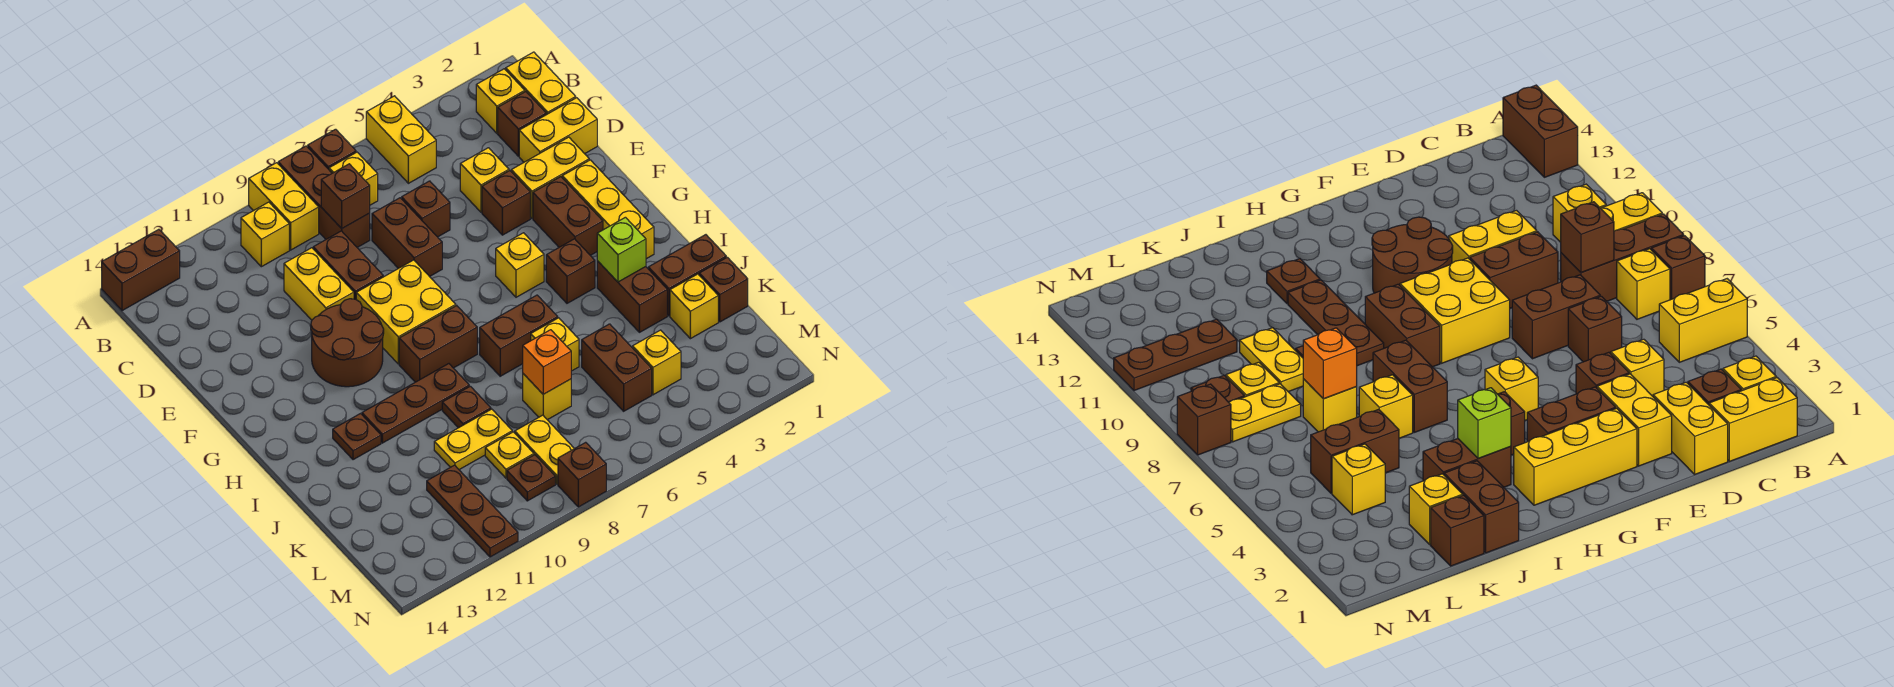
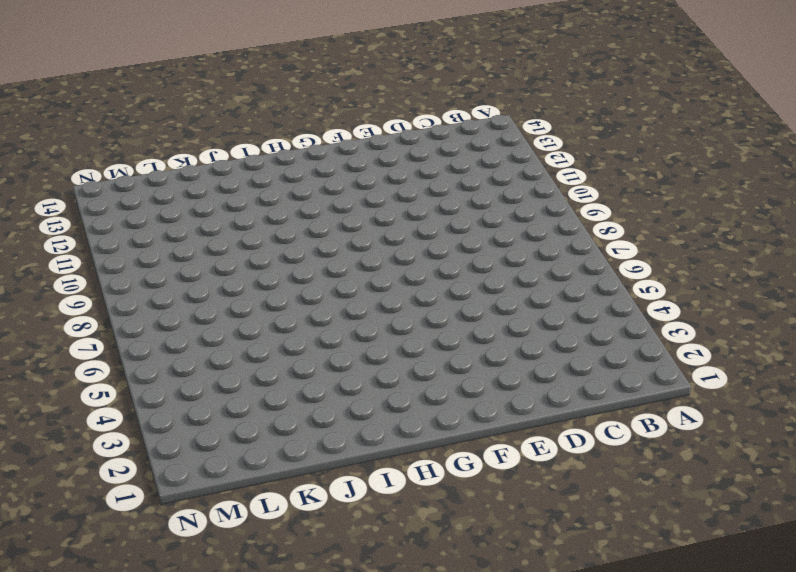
none -> yellow 1x2 brick [366,96,436,183]
none -> brown 1x1 brick [308,129,356,169]
none -> brown 1x3 brick [278,146,370,247]
none -> yellow 1x2 brick [249,163,319,250]

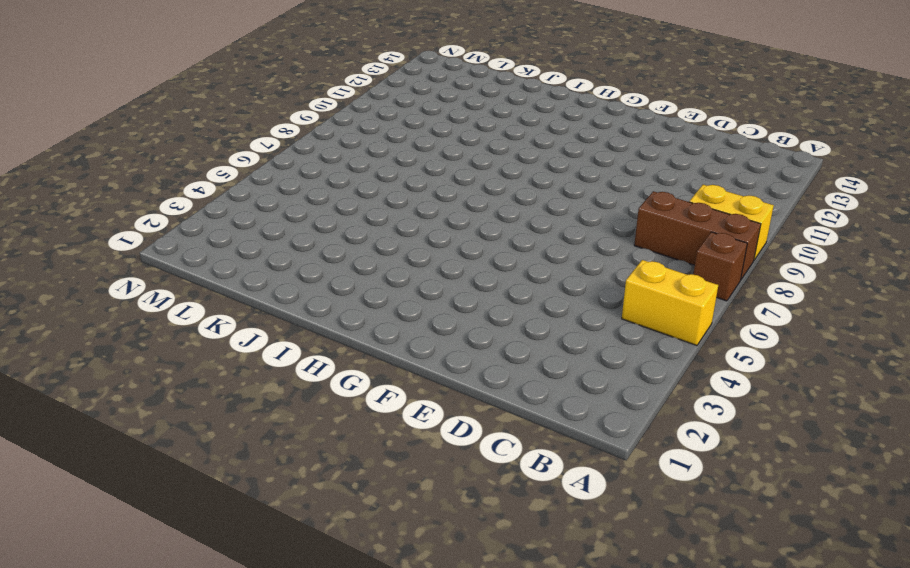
none -> brown 1x2 brick [102,229,180,311]
none -> yellow 1x2 brick [506,52,576,115]
none -> yellow 1x1 brick [476,69,525,133]
none -> yellow 1x1 brick [329,152,378,205]

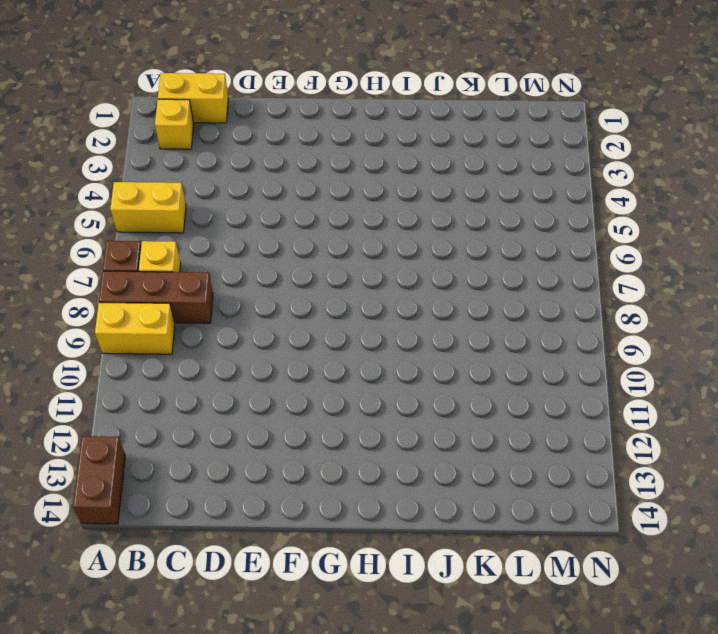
none -> yellow 1x1 brick [241,202,289,267]
none -> brown 1x1 brick [498,92,546,156]
none -> yellow 1x2 brick [519,98,597,162]
none -> yellow 1x1 brick [460,148,509,212]

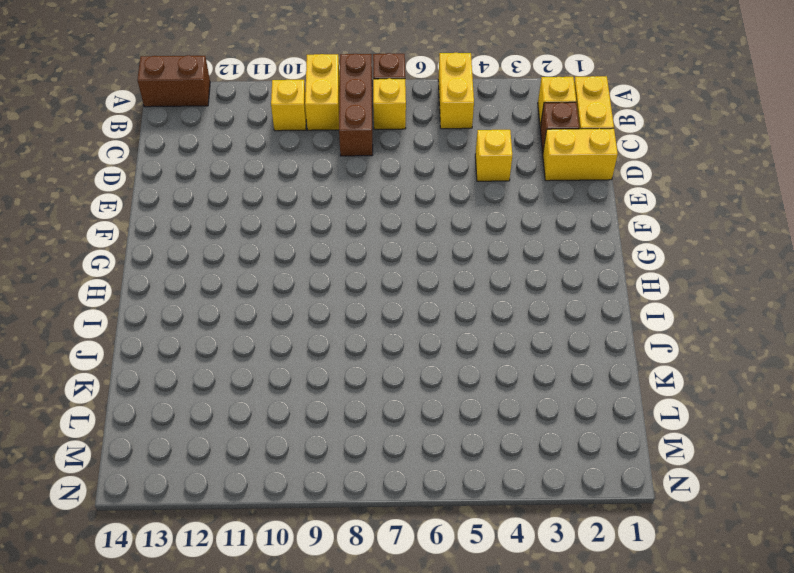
none -> brown 1x1 brick [402,181,450,237]
none -> brown 1x2 brick [372,198,442,277]
none -> brown 1x2 brick [313,231,383,299]
none -> yellow 1x2 brick [284,248,354,320]

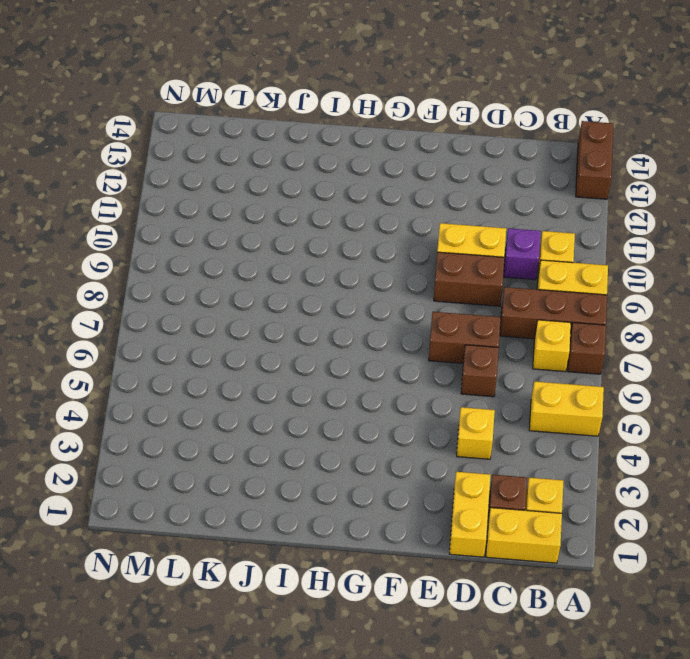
purple 1x1 brick [504,228,541,280] -> none
none -> yellow 1x2 brick [511,137,589,218]
none -> brown 1x1 brick [482,171,530,235]
none -> yellow 1x3 brick [562,160,654,259]
none -> brown 1x2 brick [533,177,603,255]

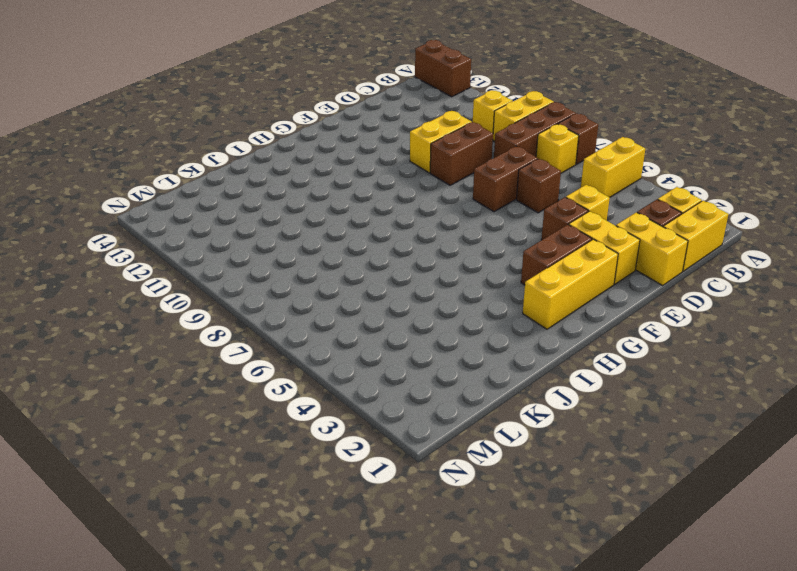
none -> yellow 2x2 brick [356,260,456,364]
none -> brown 2x2 round brick [311,299,384,387]
none -> yellow 1x1 brick [496,233,544,297]
none -> brown 1x1 brick [546,239,595,303]

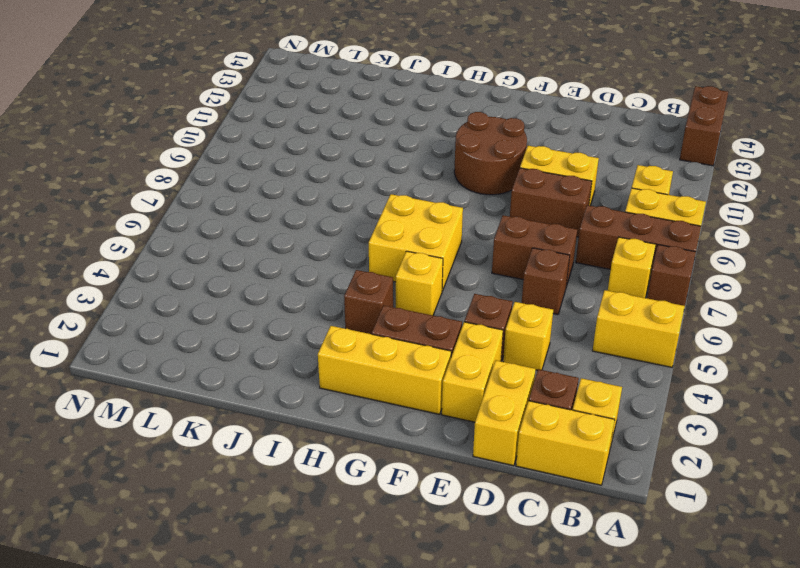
yellow 2x2 brick [369,194,463,291] -> yellow 2x2 brick moved to [356,260,456,364]
none -> brown 1x2 brick [399,306,477,382]
none -> brown 1x2 brick [597,261,667,332]
none -> brown 1x2 brick [480,295,558,376]
none -> brown 1x3 plate [362,364,469,443]

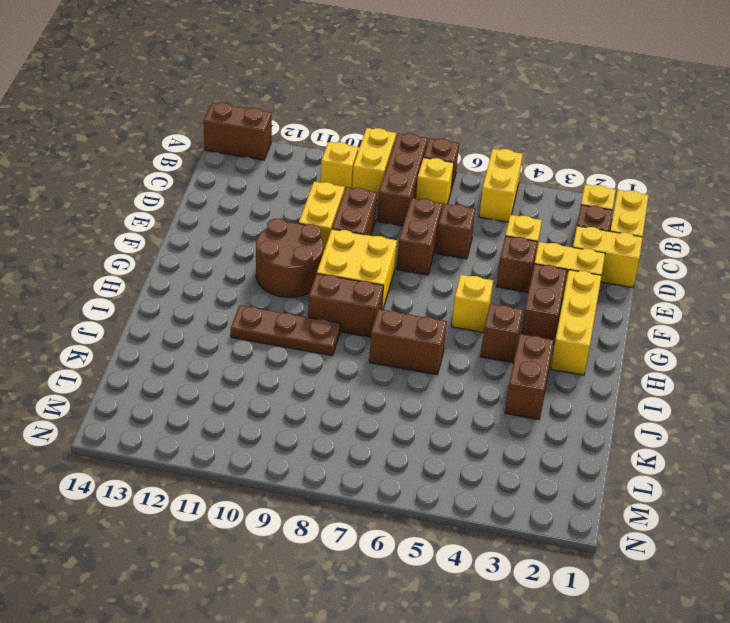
none -> brown 1x1 plate [333,414,381,460]
none -> brown 1x2 brick [648,235,726,316]
none -> yellow 1x1 brick [531,318,579,371]
none -> brown 1x1 plate [442,386,491,428]

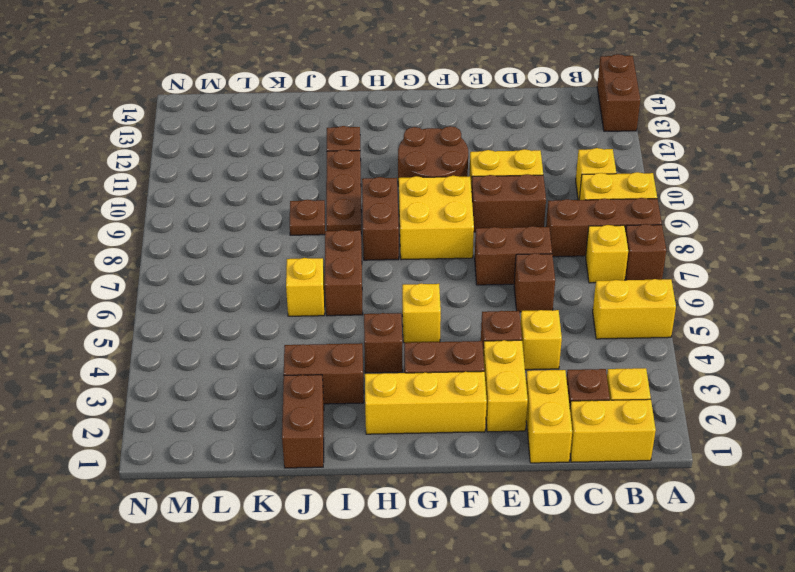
none -> brown 1x1 brick [699,257,748,322]
none -> yellow 1x1 brick [670,274,718,339]
none -> brown 1x2 brick [582,324,652,411]
none -> yellow 1x1 brick [523,374,571,420]

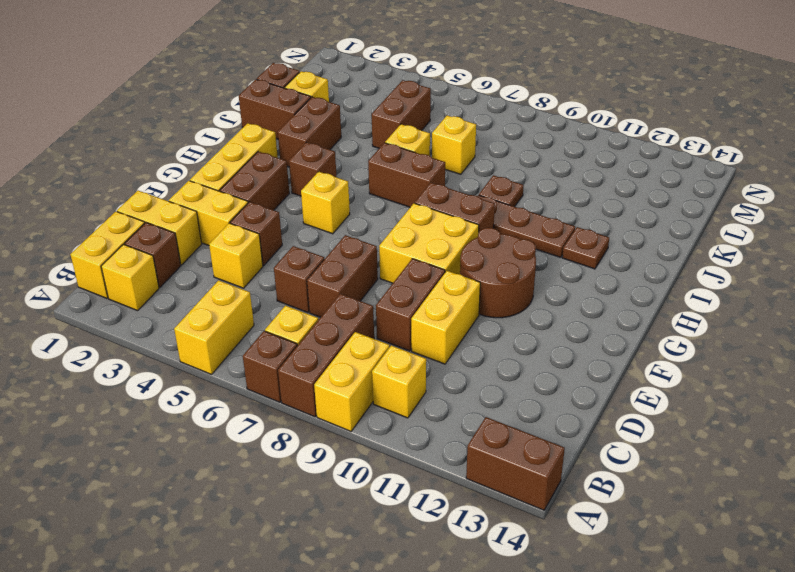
none -> yellow 1x2 plate [434,409,512,470]
none -> yellow 1x1 brick [633,330,681,395]
none -> yellow 1x2 plate [515,415,574,484]
none -> yellow 1x1 plate [485,432,534,478]

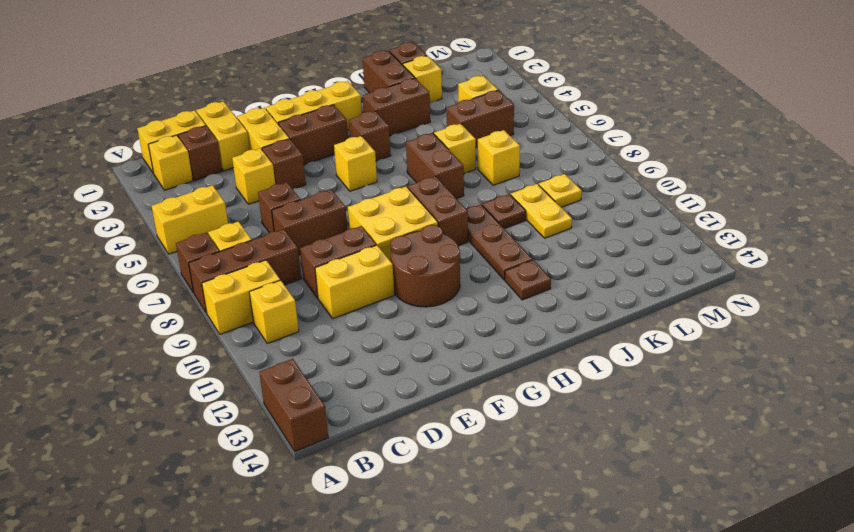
none -> yellow 1x2 plate [515,415,574,484]
none -> brown 1x3 plate [427,465,518,557]
none -> brown 1x1 plate [507,455,555,501]
none -> brown 1x1 brick [558,442,606,507]

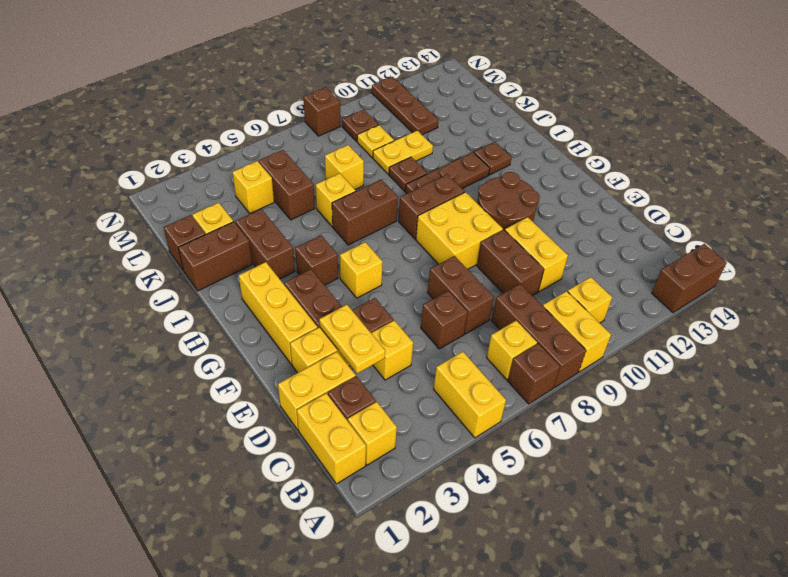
yellow 1x2 plate [319,305,385,374] -> yellow 1x2 plate moved to [515,415,574,484]
none -> brown 1x1 brick [321,164,370,229]
none -> lime 1x1 brick [597,217,646,282]
none -> orange 1x1 brick [523,330,571,394]

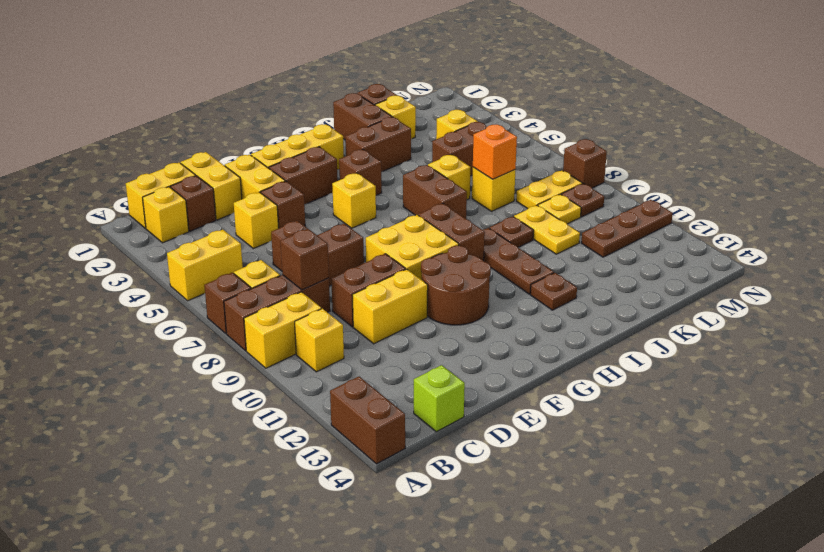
lime 1x1 brick [414,365,465,432] -> lime 1x1 brick moved to [597,217,646,282]

